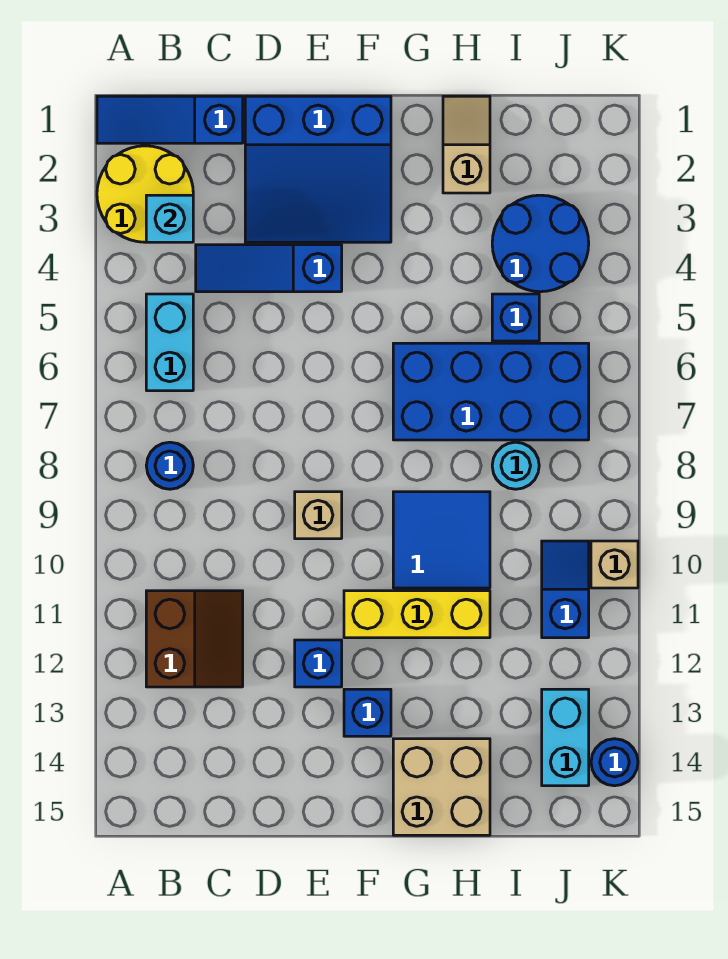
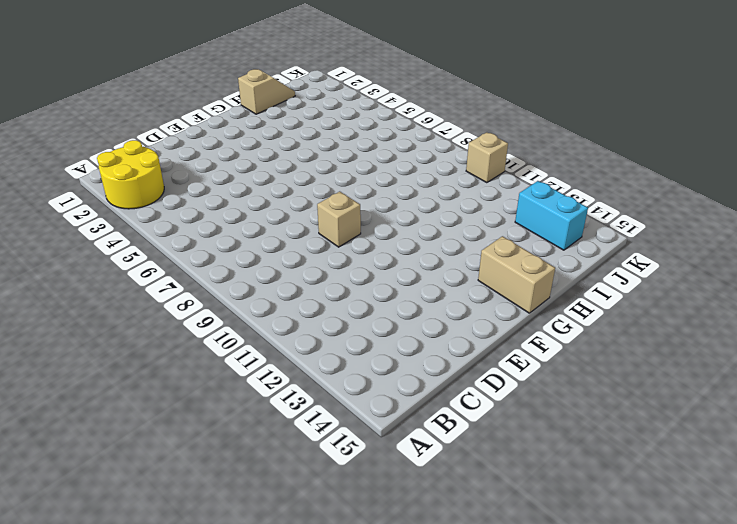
tan 1x2 brick [478,236,555,313] -> tan 2x2 brick [393,739,490,835]
tan 1x2 slope [238,69,295,114] -> tan 1x2 slope turned to [443,96,490,193]
none -> blue 1x3 slope [97,96,243,143]
none -> cyan 1x2 brick [146,294,193,391]
none -> blue 1x1 round brick [146,442,193,489]

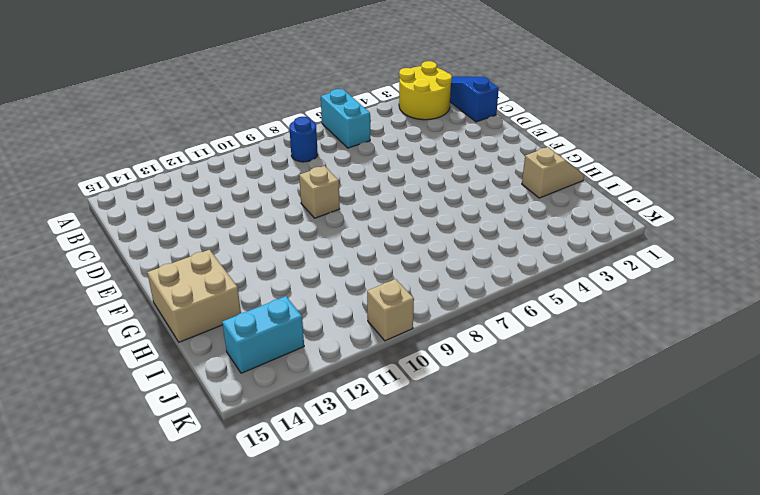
cyan 1x2 brick [321,89,370,148] -> cyan 1x2 brick turned to [146,294,193,391]
none -> brown 2x2 slope [146,591,243,687]
none -> blue 1x3 slope [196,245,342,292]
none -> blue 3x3 slope [245,96,391,242]

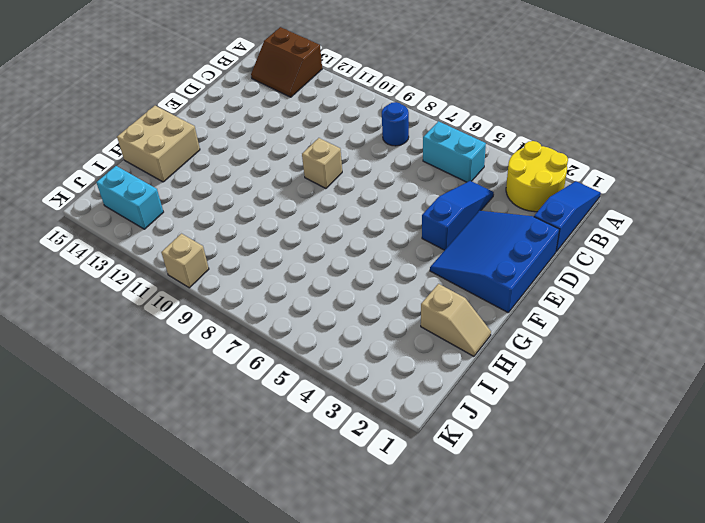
brown 2x2 slope [251,27,322,97] -> brown 2x2 slope moved to [146,591,243,687]
none -> blue 1x1 brick [295,640,342,687]
none -> yellow 1x3 brick [344,591,490,638]
none -> blue 1x1 brick [344,689,391,736]

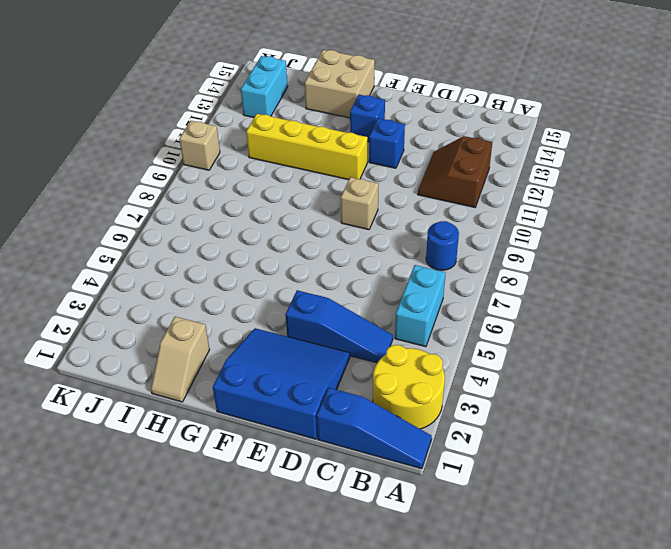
yellow 1x4 brick [246,114,368,180] -> yellow 1x3 brick [344,591,490,638]
none -> blue 2x4 brick [393,343,589,440]
none -> blue 2x2 tile [393,492,490,588]
none -> blue 2x2 round brick [492,195,589,292]

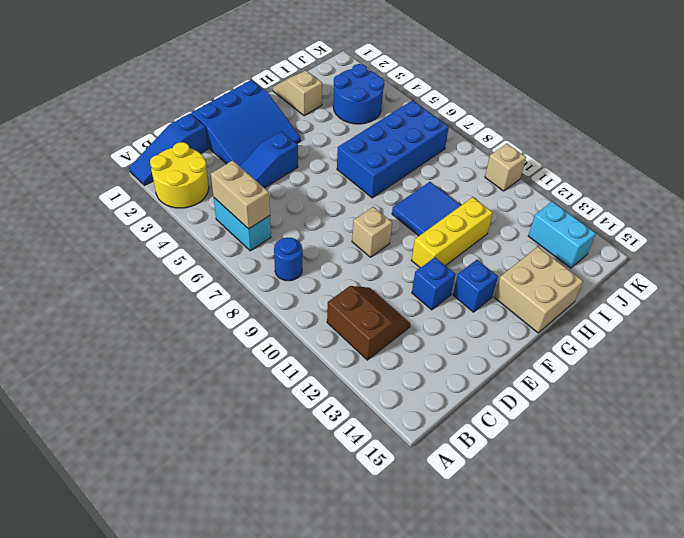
tan 1x2 brick [211,161,270,229] -> none
none -> blue 1x1 brick [492,294,539,341]
none -> cyan 1x1 round brick [492,442,539,489]
none -> blue 1x2 slope [542,541,589,638]

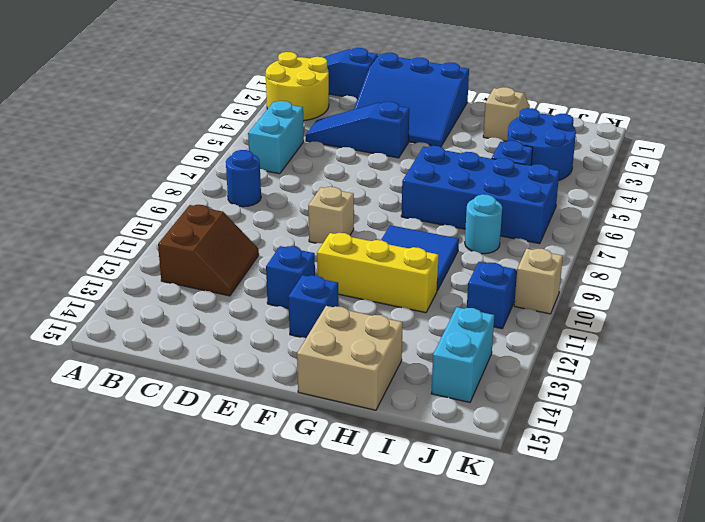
none -> blue 1x1 round brick [591,739,638,786]
none -> cyan 1x1 brick [146,195,193,242]

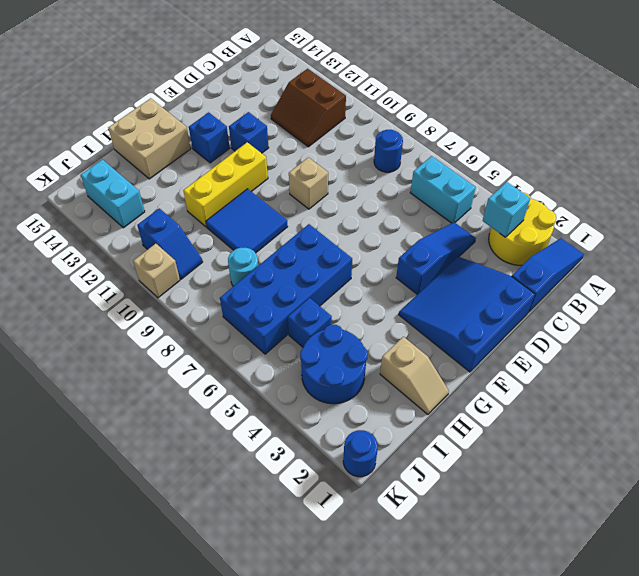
blue 1x1 round brick [343,430,378,477] -> blue 1x1 round brick moved to [591,739,638,786]

